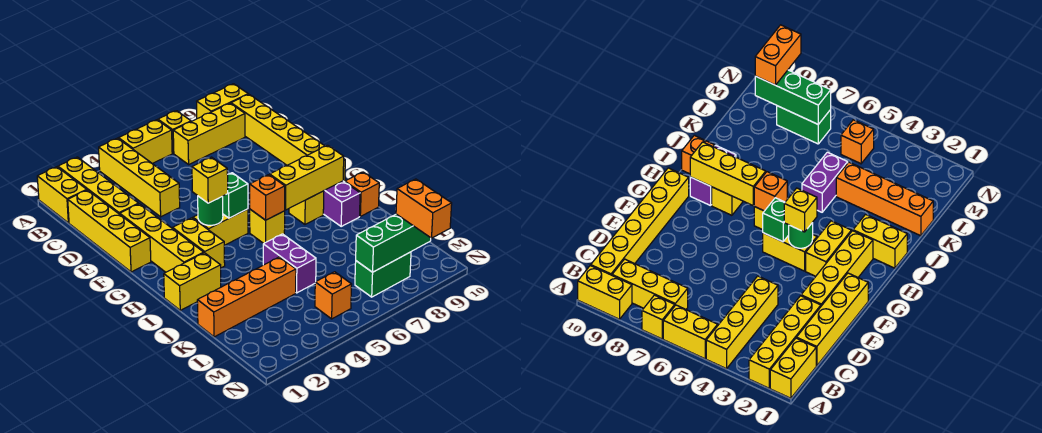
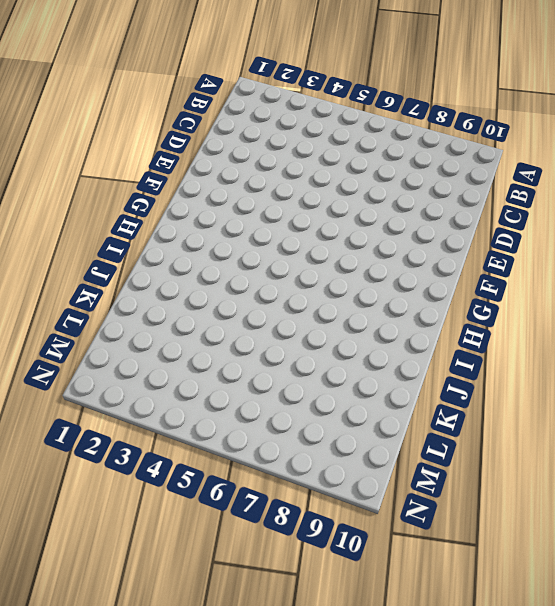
none -> yellow 1x2 brick [37,167,87,223]
none -> yellow 1x4 brick [58,157,139,214]
none -> yellow 1x4 brick [99,138,180,217]

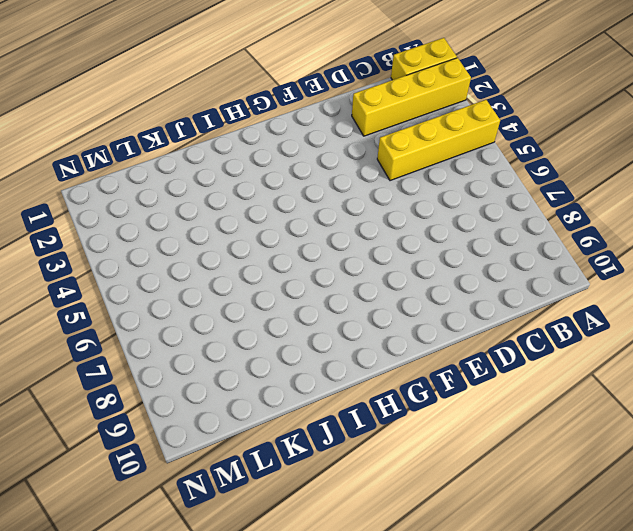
none -> yellow 1x2 brick [119,120,172,164]
none -> yellow 1x1 brick [158,111,191,153]
none -> yellow 1x2 brick [197,84,248,119]

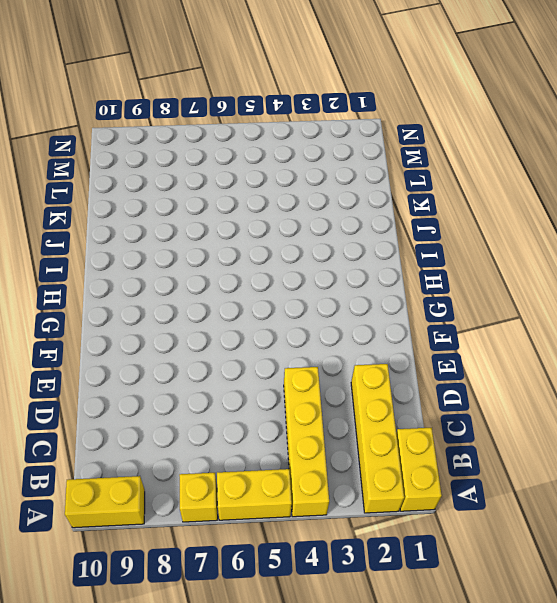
none -> yellow 1x3 brick [173,103,245,164]
none -> yellow 1x6 brick [231,94,345,182]
none -> yellow 1x4 brick [68,190,151,272]

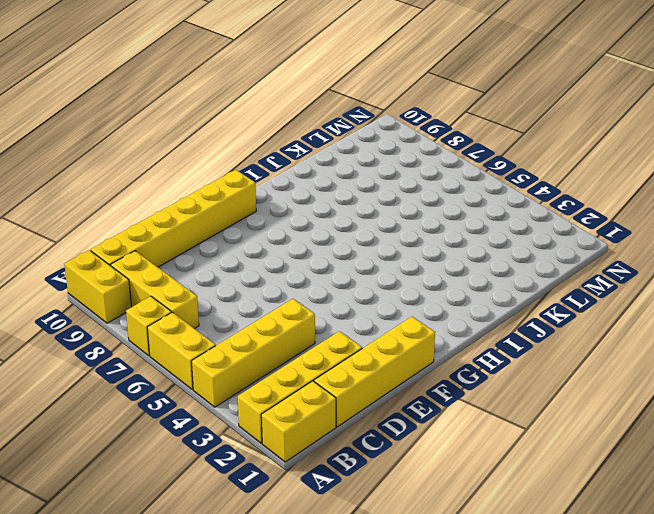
none -> yellow 1x4 brick [120,204,204,272]
none -> yellow 1x2 brick [173,218,225,268]
none -> yellow 1x2 brick [193,209,248,245]

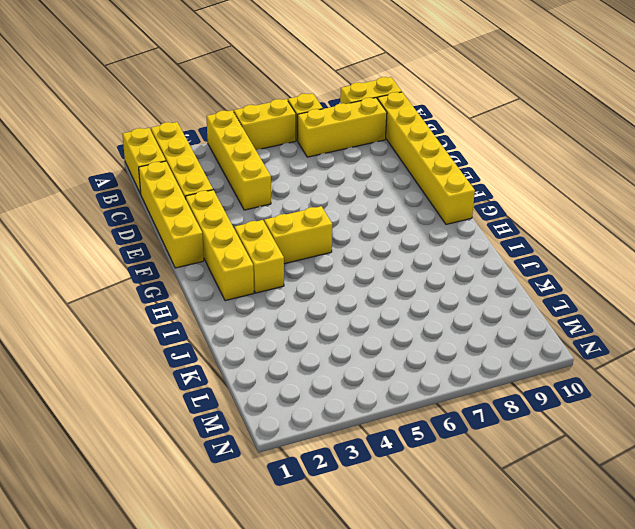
none -> yellow 1x1 brick [250,209,285,244]
none -> yellow 1x1 brick [289,191,324,224]
none -> purple 1x2 brick [323,181,360,226]

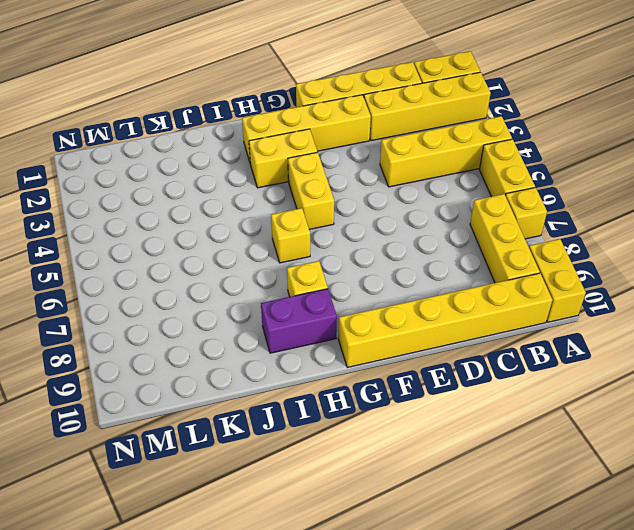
none -> yellow 1x2 brick [164,253,221,310]
none -> orange 1x1 brick [345,172,379,216]
none -> purple 1x2 brick [263,234,316,293]

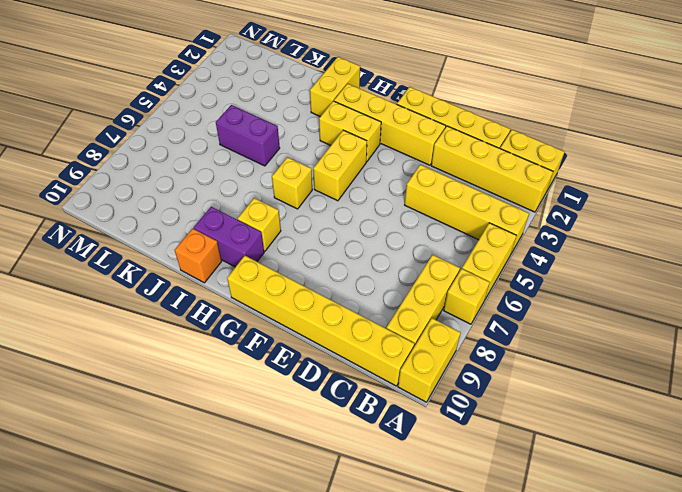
none -> orange 1x4 brick [197,257,296,337]
none -> orange 1x1 brick [315,272,352,319]
none -> green 1x2 brick [355,252,411,297]

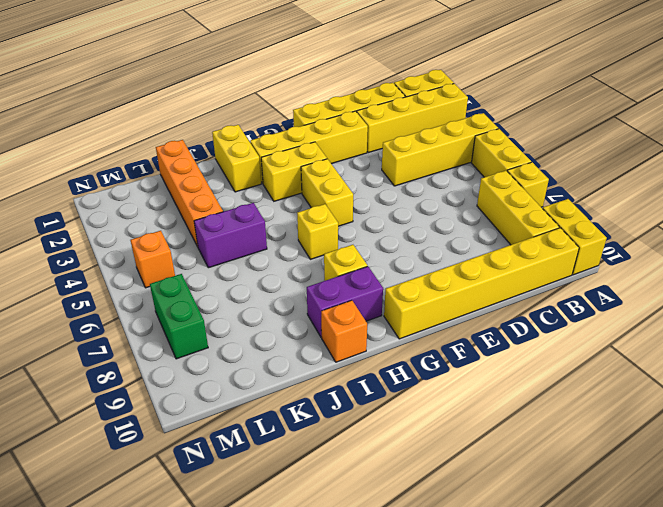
none -> green 1x1 round brick [198,196,223,225]
none -> green 1x1 brick [223,173,248,218]
none -> orange 1x1 brick [250,175,285,220]

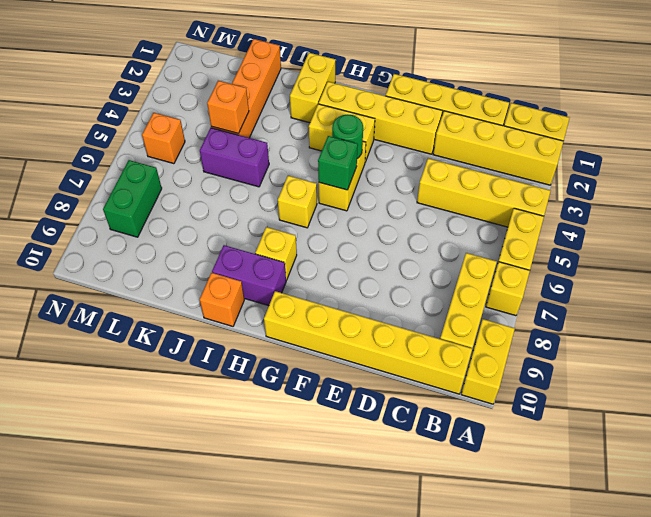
orange 1x1 brick [207,81,249,134] -> orange 1x1 brick moved to [250,175,285,220]
none -> yellow 1x3 brick [270,145,344,210]
none -> green 1x3 brick [356,214,431,272]
none -> yellow 1x1 brick [192,157,228,203]

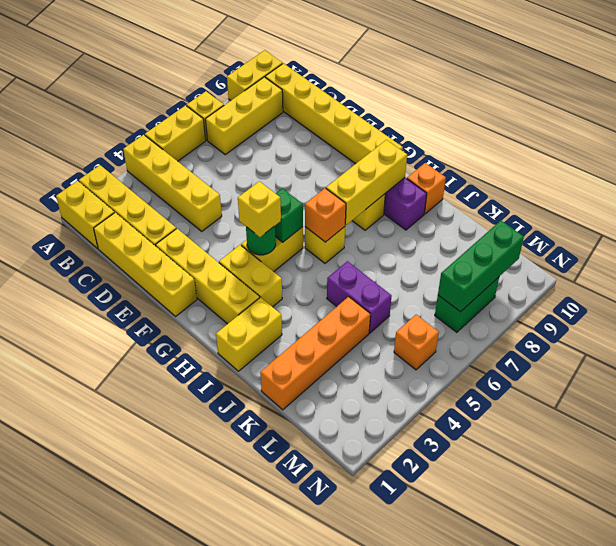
none -> orange 1x2 brick [396,179,452,238]

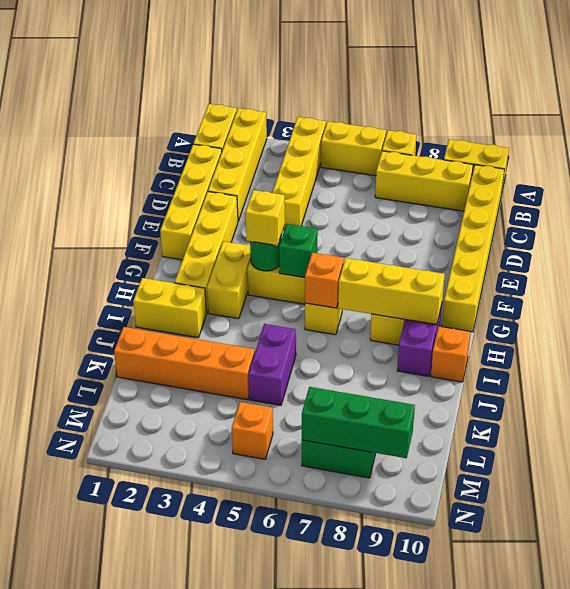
none -> orange 1x2 brick [396,179,452,238]

